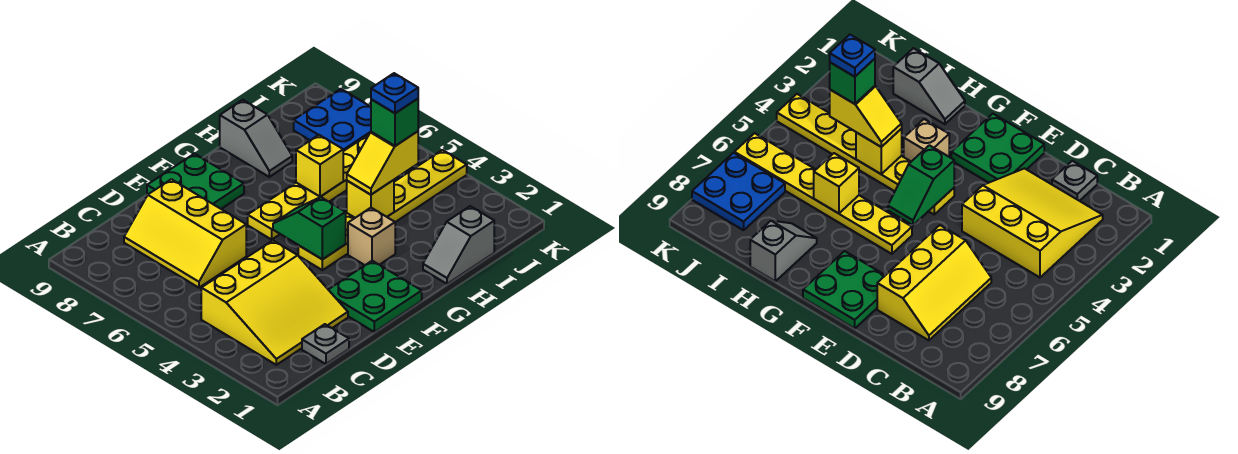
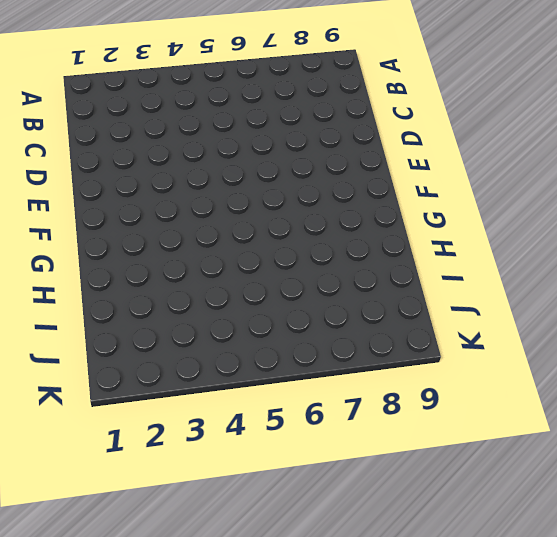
none -> yellow 3x3 slope [201,241,348,365]
none -> grey 1x1 plate [302,324,349,364]
none -> yellow 2x3 slope [124,179,246,288]

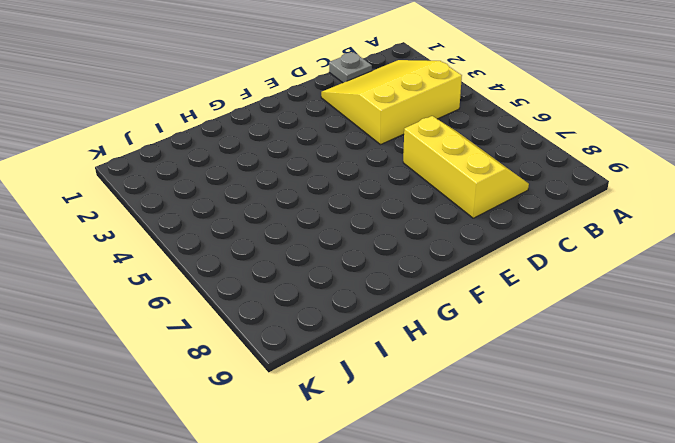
none -> green 2x2 plate [328,261,422,332]
none -> green 2x2 plate [147,154,244,209]
none -> yellow 1x6 plate [298,150,467,270]

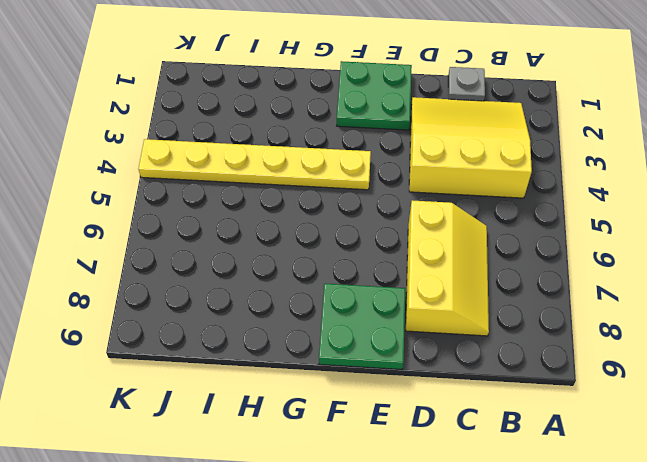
none -> yellow 1x6 plate [248,135,369,239]
none -> tan 1x1 brick [348,208,395,265]
none -> grey 1x2 slope [423,206,494,284]

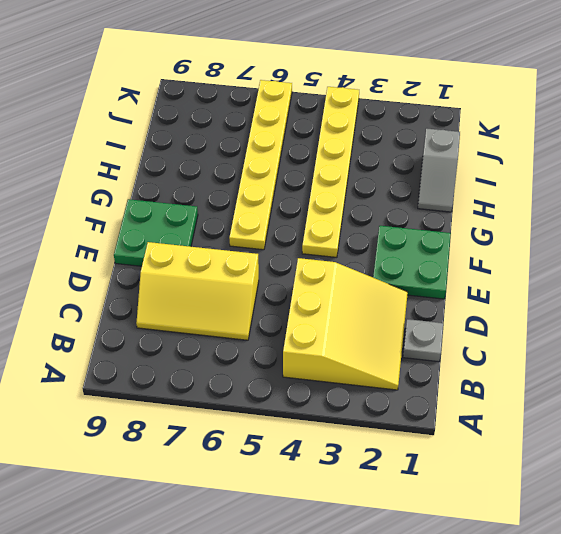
none -> tan 1x1 brick [348,208,395,265]
none -> grey 1x2 slope [220,100,292,177]
none -> blue 2x2 plate [294,89,371,151]

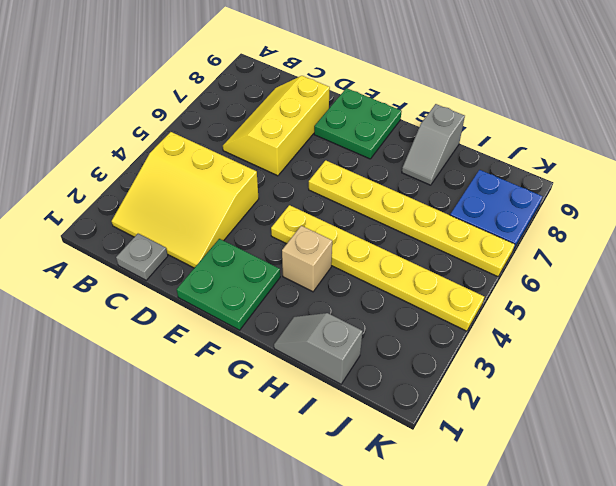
none -> green 1x2 slope [273,197,346,259]
none -> yellow 1x1 brick [347,180,394,218]
none -> yellow 1x1 brick [296,135,343,197]

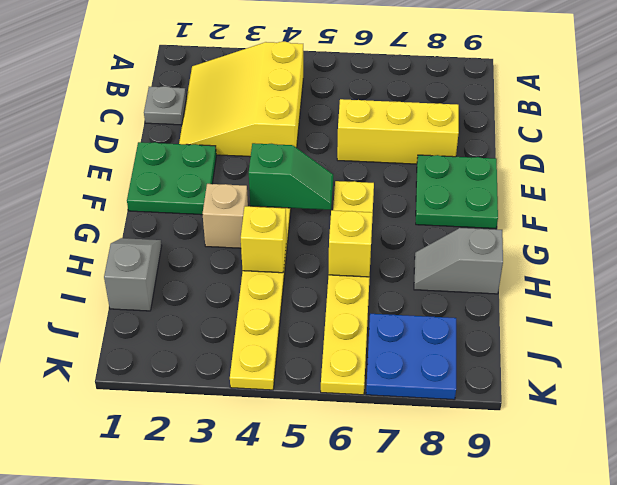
none -> yellow 1x2 slope [347,131,418,195]
none -> green 1x1 brick [371,99,418,146]
none -> blue 1x1 plate [371,73,418,113]

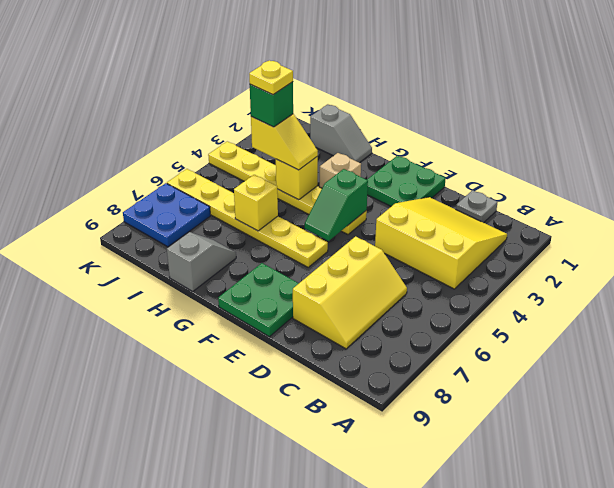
yellow 1x1 plate [249,60,293,95] -> blue 1x1 plate [371,73,418,113]

